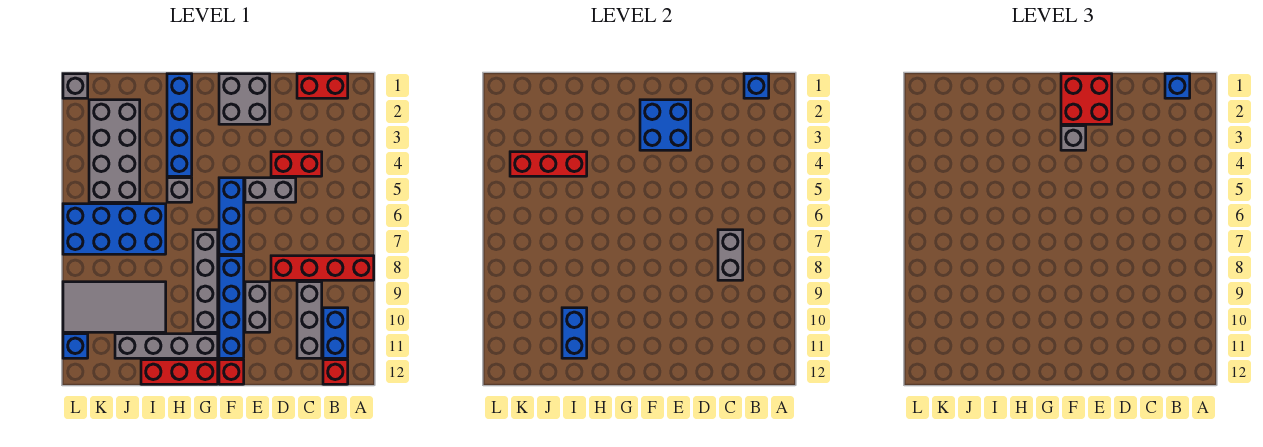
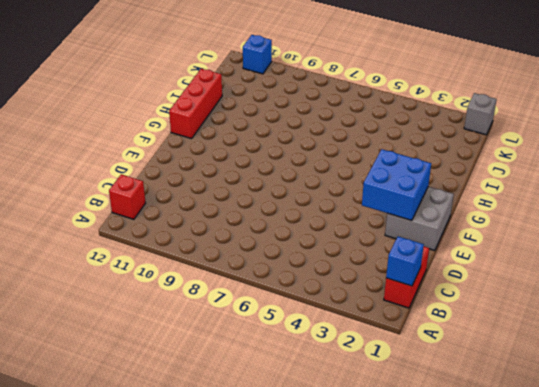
none -> red 1x4 brick [271,256,374,280]
none -> blue 1x2 brick [323,308,348,358]
none -> red 1x2 brick [271,152,322,176]
none -> grey 1x3 brick [297,282,322,358]

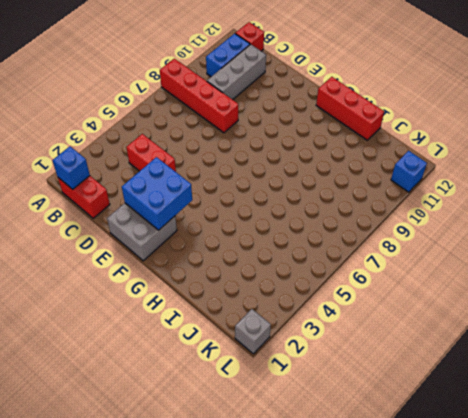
none -> grey 1x2 brick [245,178,296,202]
none -> grey 1x2 brick [245,282,270,332]
none -> blue 1x3 brick [219,178,244,254]
none -> blue 1x4 brick [219,256,244,358]

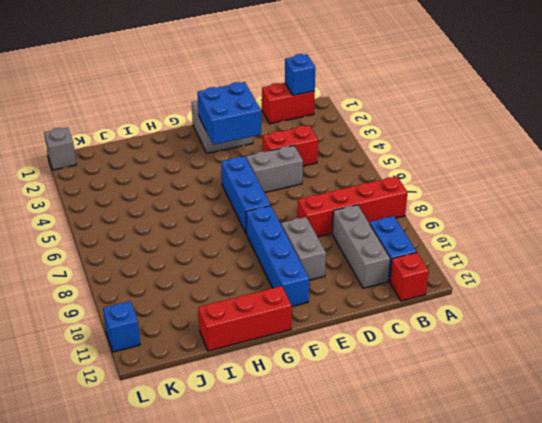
none -> red 1x1 brick [219,360,244,384]
none -> grey 1x4 brick [193,230,218,332]
none -> grey 1x4 brick [115,334,218,358]
none -> blue 1x4 brick [167,74,192,176]

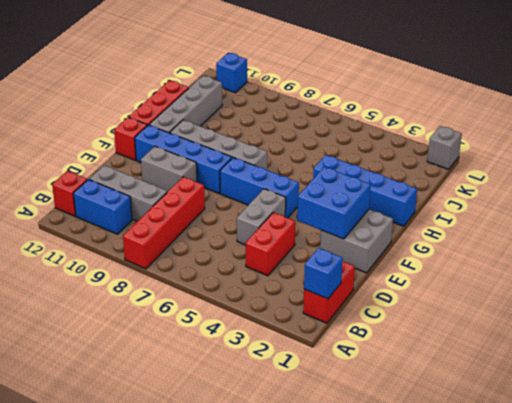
none -> grey 1x1 brick [167,178,192,202]
none -> blue 2x4 brick [63,204,166,254]
none -> grey 2x4 tile [63,282,166,332]
none -> grey 2x4 brick [89,100,140,202]

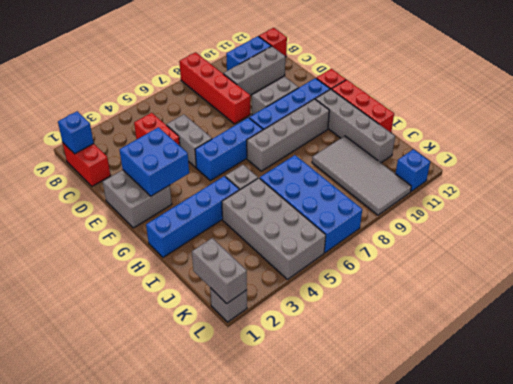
grey 2x4 brick [222,178,326,279] -> grey 2x4 brick turned to [89,100,140,202]
grey 1x2 brick [192,238,247,303] -> grey 1x2 brick turned to [718,230,743,280]
none -> red 1x3 brick [510,152,587,176]
none -> blue 1x2 brick [562,308,587,358]
none -> blue 1x1 brick [1165,74,1190,98]
none -> red 2x2 brick [1061,74,1112,124]

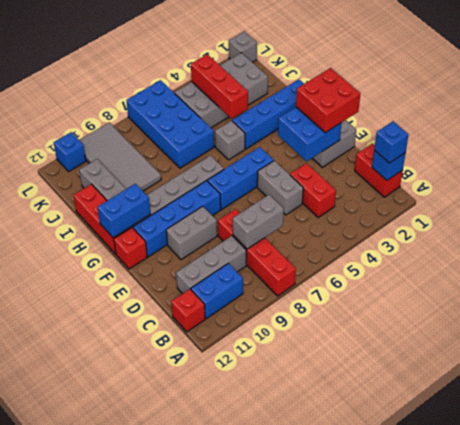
blue 1x2 brick [98,184,150,238] -> blue 1x2 brick moved to [562,308,587,358]
none -> grey 1x1 brick [1061,126,1086,150]

